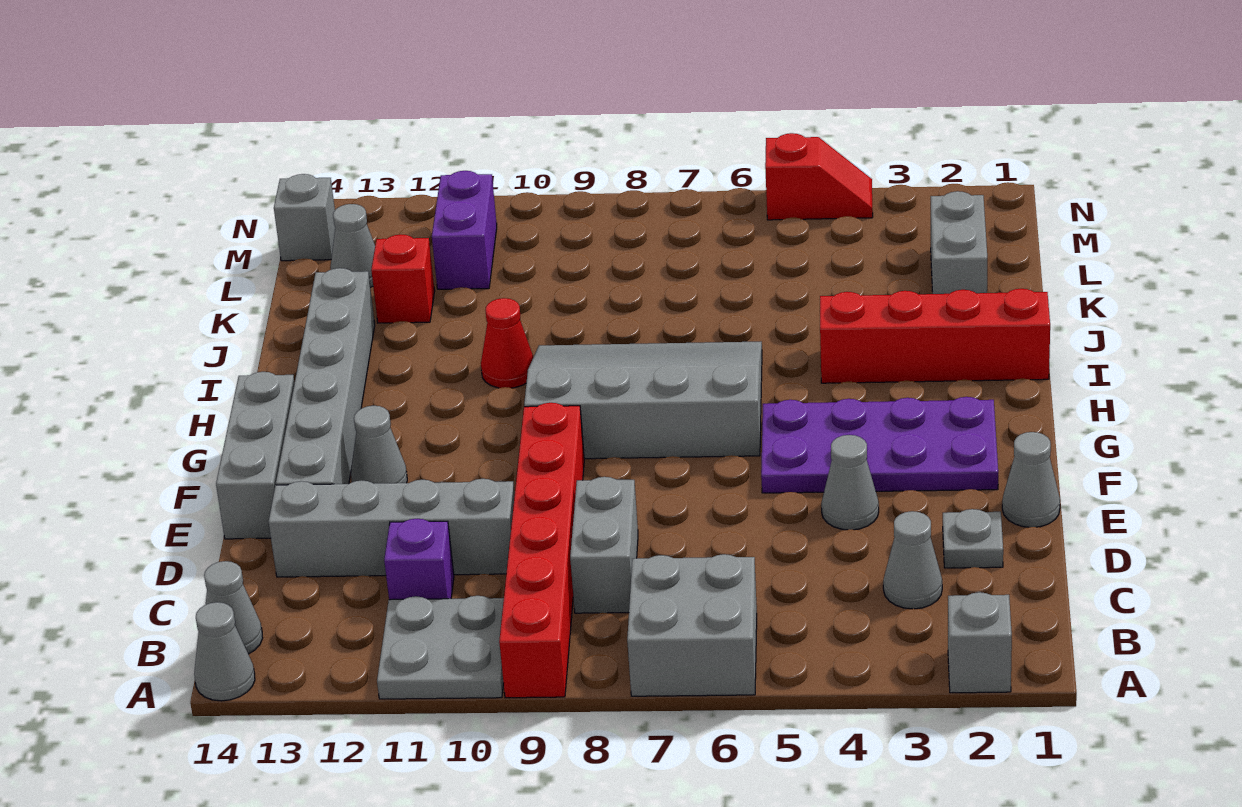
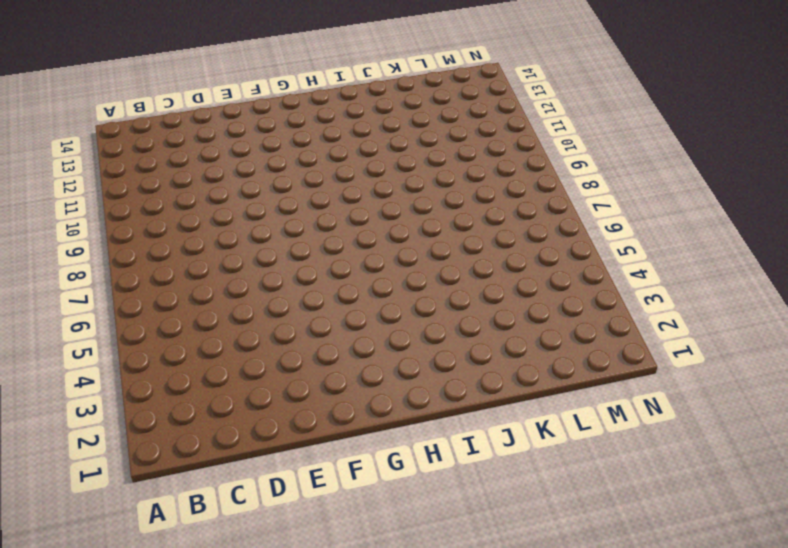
none -> grey 1x1 brick [948,592,1012,693]
none -> grey 2x2 brick [627,554,757,696]
none -> red 1x6 brick [499,403,584,698]

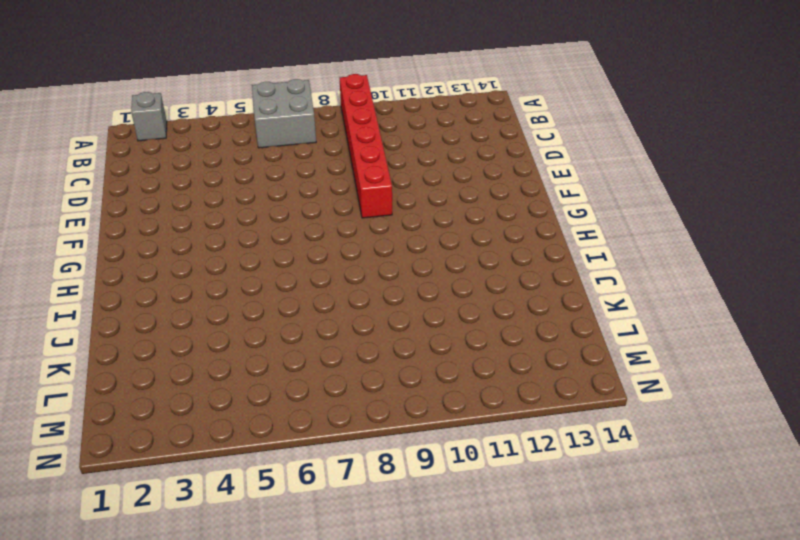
none -> grey 2x2 plate [377,596,504,699]
none -> grey 1x1 cone [194,602,255,701]
none -> grey 1x1 cone [204,561,263,654]

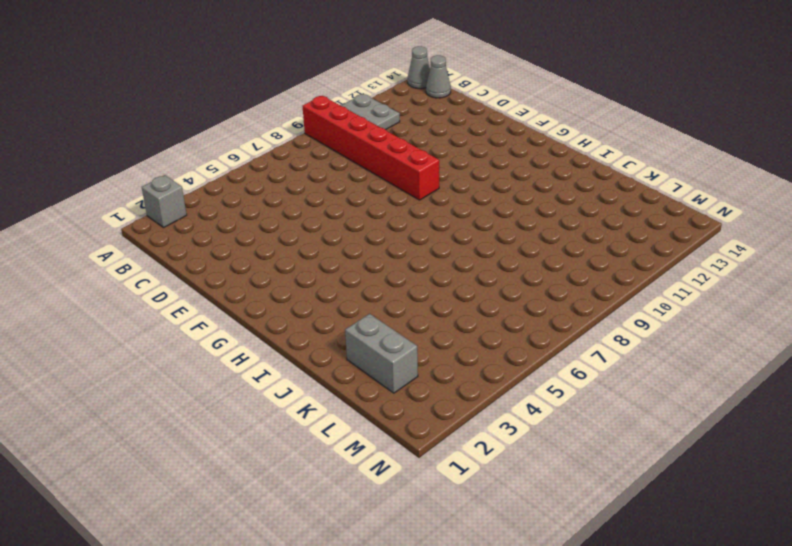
none -> grey 2x2 brick [627,554,757,696]
none -> grey 1x1 cone [883,511,942,609]
none -> grey 1x2 brick [570,477,638,613]

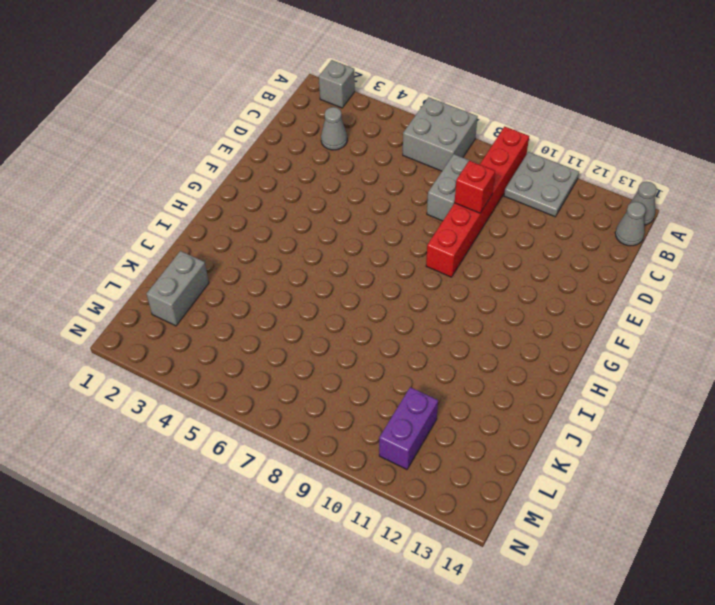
red 1x1 brick [455,160,495,213] -> red 1x1 brick moved to [371,234,435,323]
none -> purple 1x1 brick [384,519,454,600]
none -> grey 1x1 plate [943,509,1003,568]
none -> grey 1x4 brick [268,479,515,577]

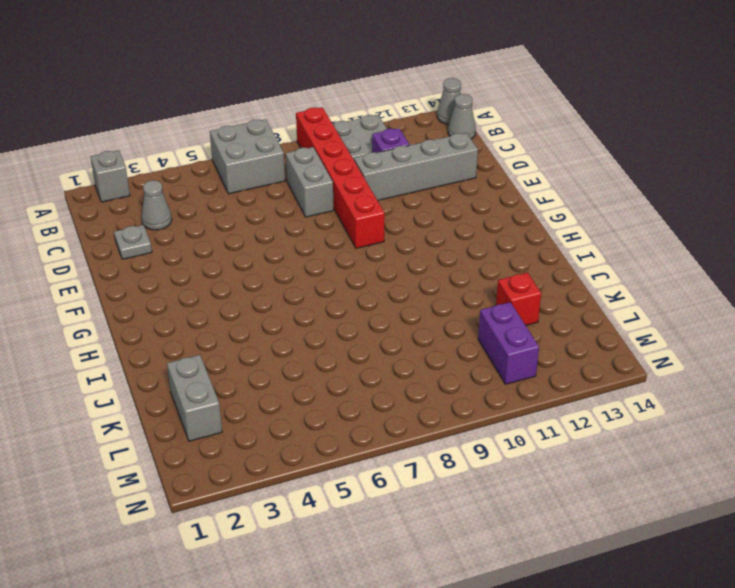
none -> grey 1x1 cone [1002,432,1060,527]
none -> grey 1x1 cone [821,435,879,530]
none -> grey 1x6 brick [276,268,375,485]

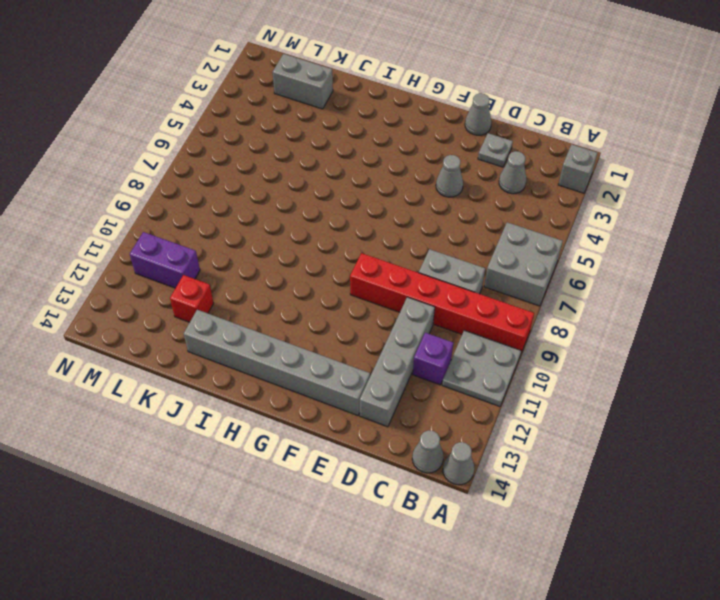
none -> grey 1x3 brick [216,372,295,539]
none -> purple 2x4 plate [761,397,998,493]
none -> grey 1x1 cone [351,406,407,484]

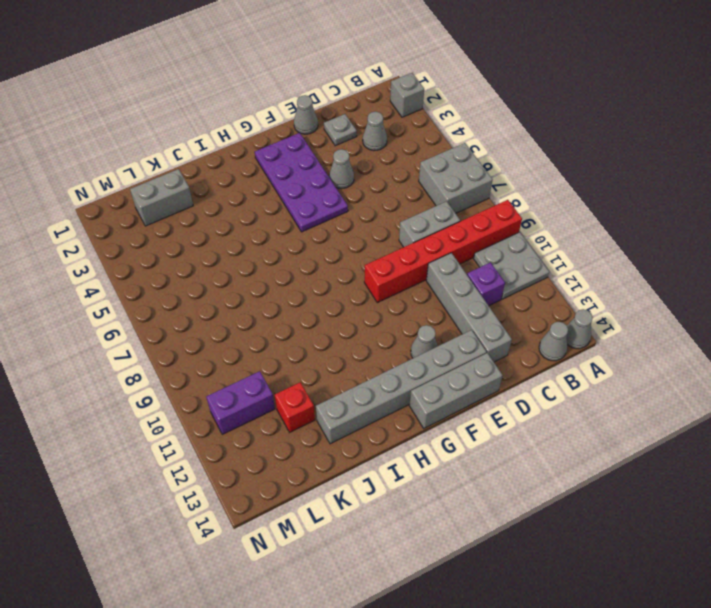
none -> grey 3x4 slope [524,342,762,459]
none -> red 1x4 brick [820,289,1050,383]
none -> red 1x1 cone [481,298,533,388]

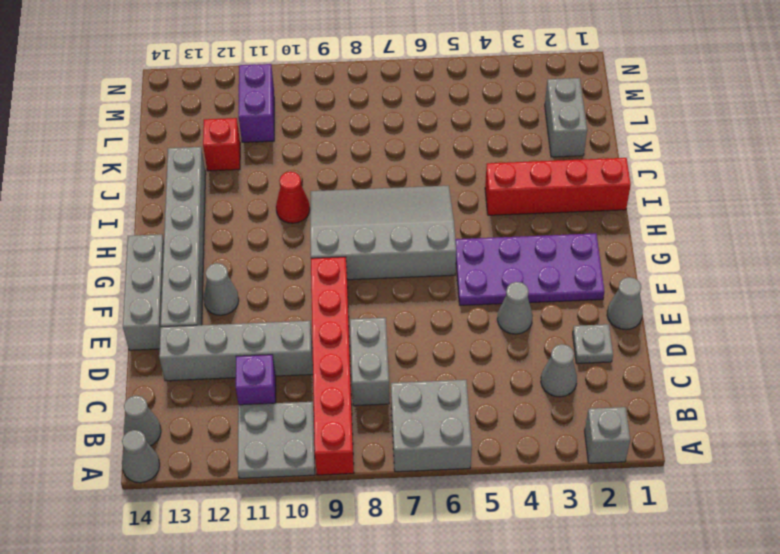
none -> grey 1x1 cone [330,204,375,288]
none -> grey 1x1 brick [274,174,335,261]
none -> red 1x2 slope [765,133,873,220]

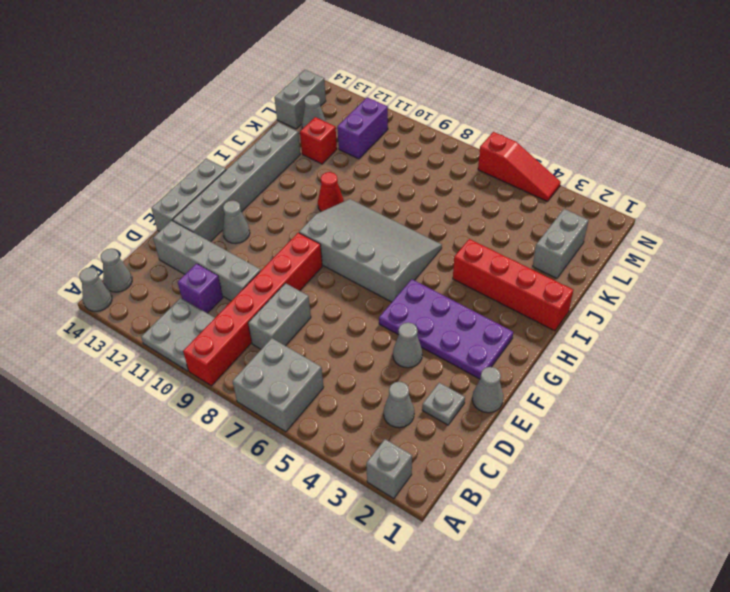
grey 1x2 brick [274,70,326,129] -> grey 1x1 brick [274,174,335,261]
red 1x3 slope [478,132,561,201] -> red 1x2 slope [765,133,873,220]

